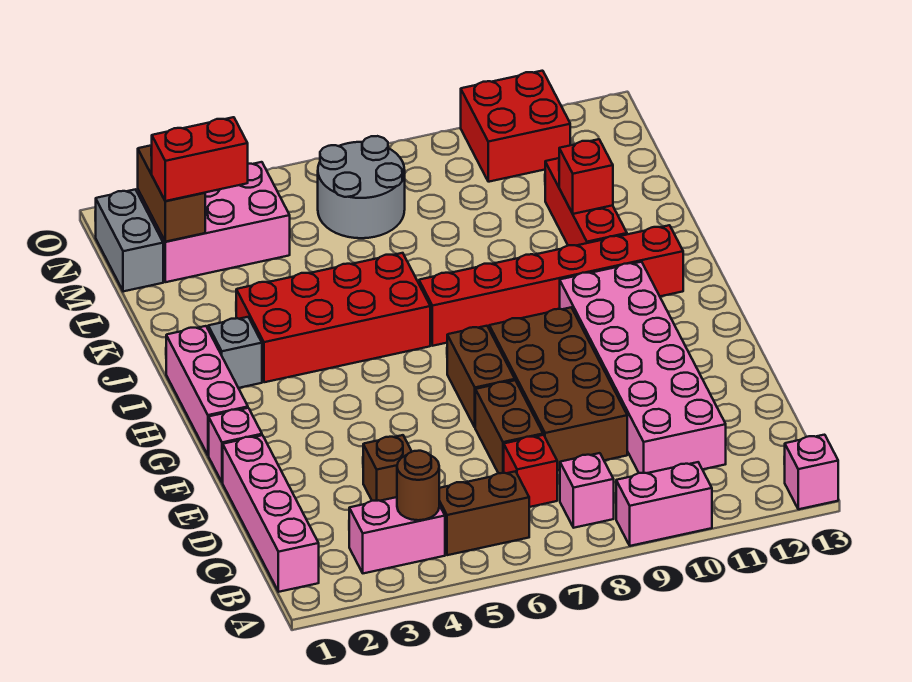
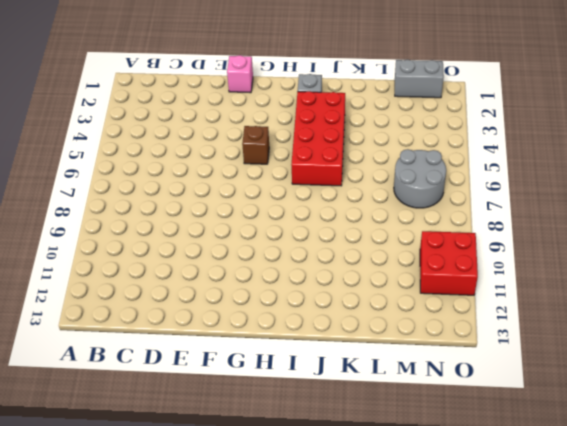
brown 1x1 brick [242,126,269,164] -> brown 1x1 brick moved to [363,435,412,501]
none -> pink 1x2 brick [616,462,712,546]
none -> pink 1x1 brick [784,435,838,509]
none -> pink 1x4 brick [223,435,319,592]

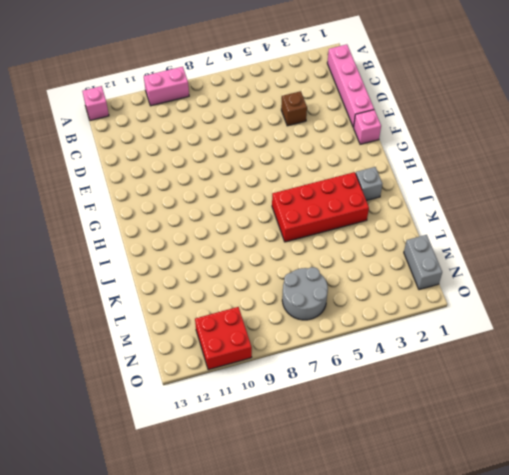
none -> pink 1x2 brick [349,497,445,573]
none -> brown 1x2 brick [439,471,529,555]
none -> pink 1x1 brick [560,453,614,528]

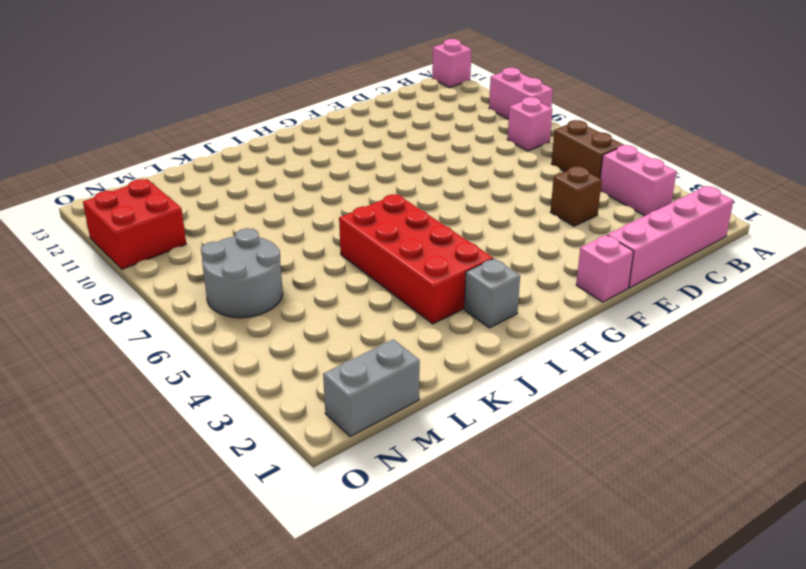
none -> red 1x1 brick [504,435,557,507]
none -> pink 2x6 brick [560,262,726,473]
none -> brown 1x2 brick [475,380,543,473]

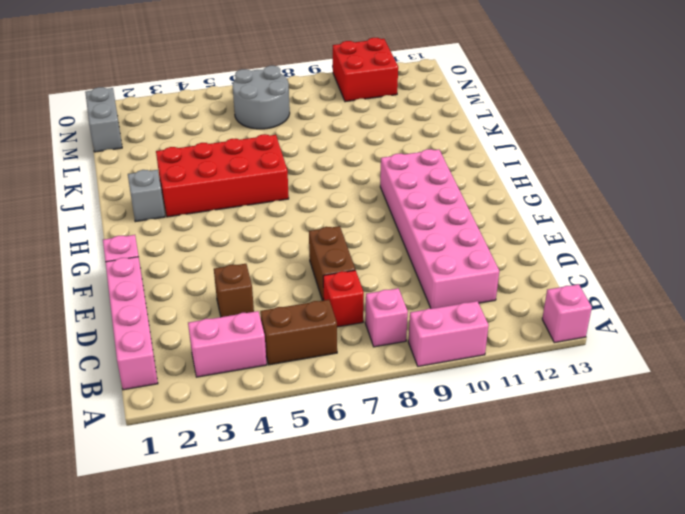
none -> brown 2x4 brick [489,307,627,471]
none -> brown 1x2 brick [447,326,515,427]
none -> pink 1x3 brick [166,326,248,455]

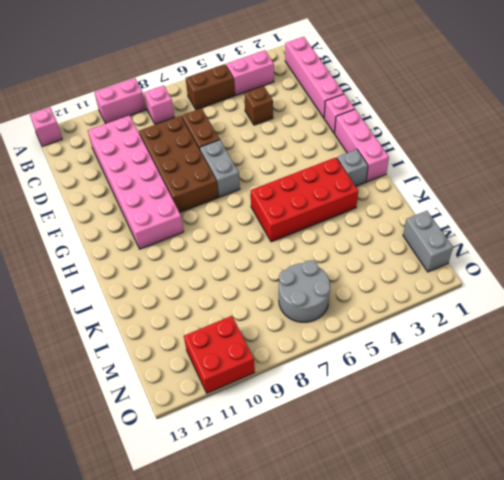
grey 1x2 brick [200,140,240,197] -> brown 1x2 brick [447,326,515,427]
none -> red 1x1 brick [504,435,557,507]
none -> red 1x6 brick [419,225,683,346]
none -> red 1x3 brick [545,158,627,246]

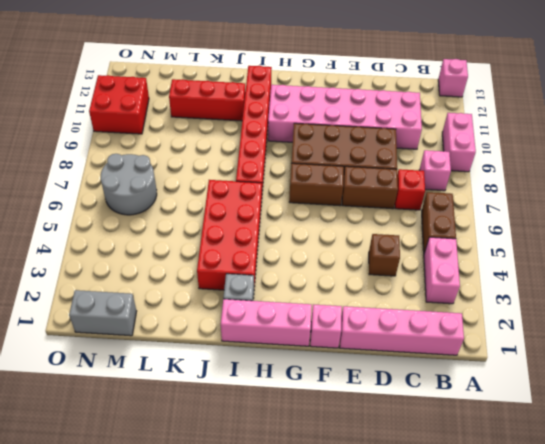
none -> pink 2x3 brick [138,162,290,282]
none -> brown 1x1 round brick [397,451,439,520]
none -> red 1x1 brick [559,139,613,214]

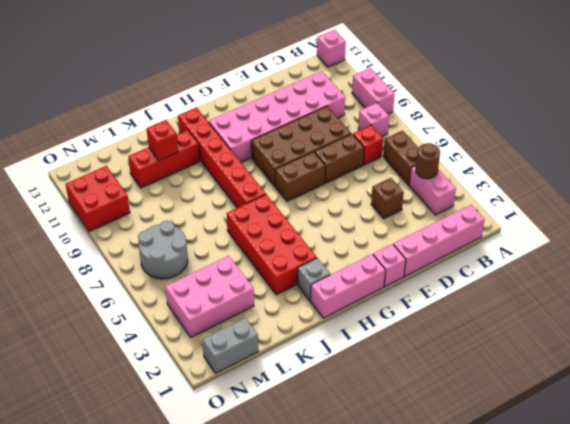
pink 2x3 brick [165,256,254,337] -> pink 2x3 brick turned to [138,162,290,282]
none -> brown 1x2 brick [138,145,205,242]
none -> red 1x2 brick [151,117,248,201]

